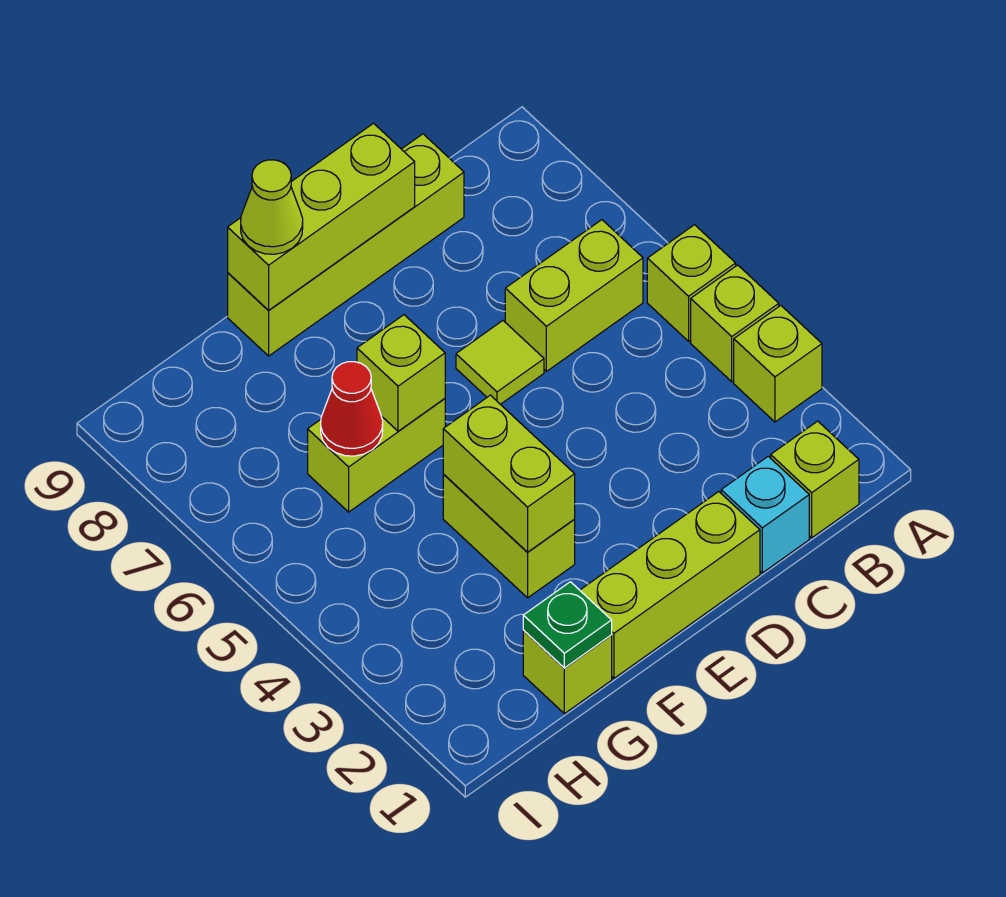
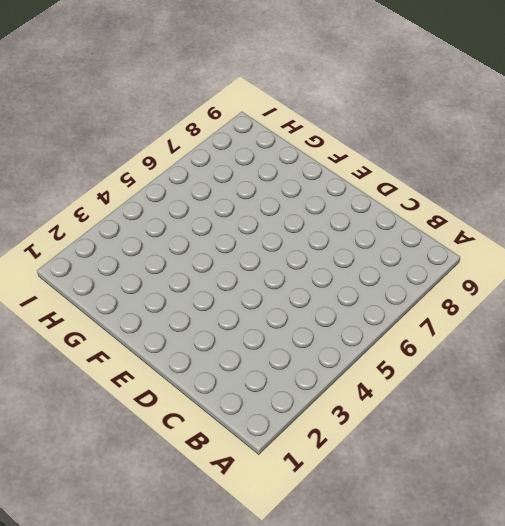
none -> lime 1x1 brick [734,305,822,422]
none -> lime 1x1 brick [691,265,779,382]
none -> lime 1x1 brick [647,225,736,341]

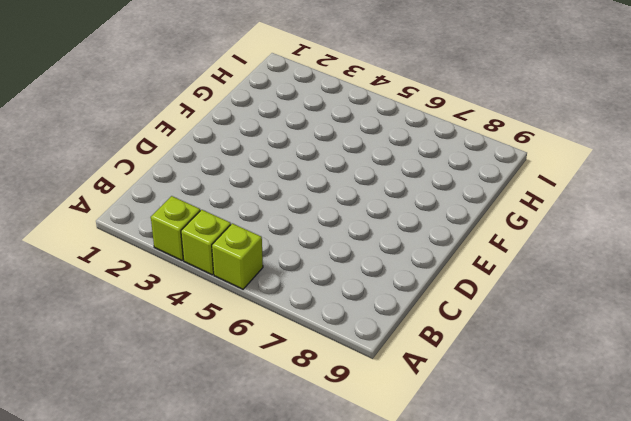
none -> lime 1x1 brick [771,421,859,538]
none -> lime 1x2 brick [505,220,643,371]
none -> cyan 1x1 brick [721,456,809,573]

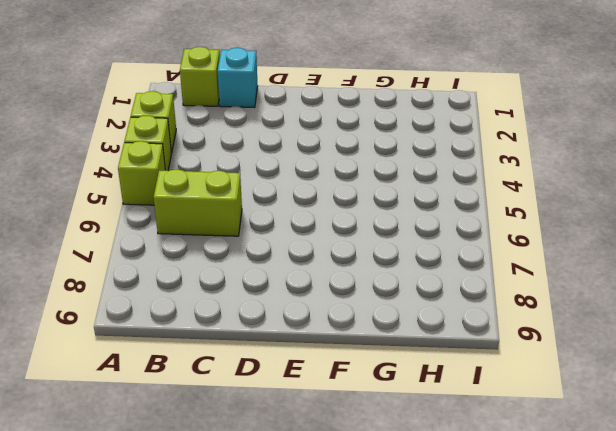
none -> lime 1x4 brick [228,134,464,356]
none -> lime 1x3 brick [580,492,760,678]
none -> lime 1x1 tile [456,321,544,404]

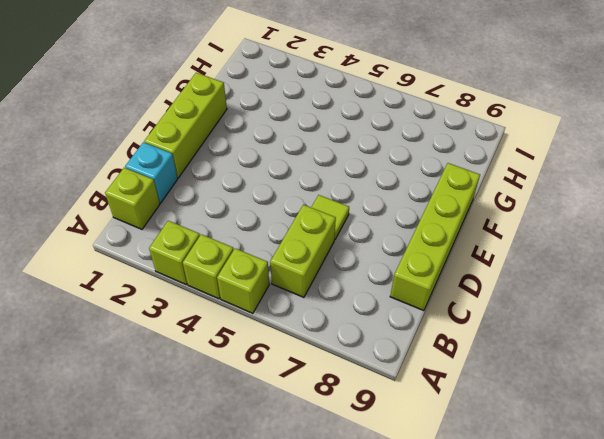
none -> lime 1x2 brick [443,474,575,598]
none -> lime 1x2 brick [308,399,445,512]
none -> lime 1x1 brick [523,631,612,714]

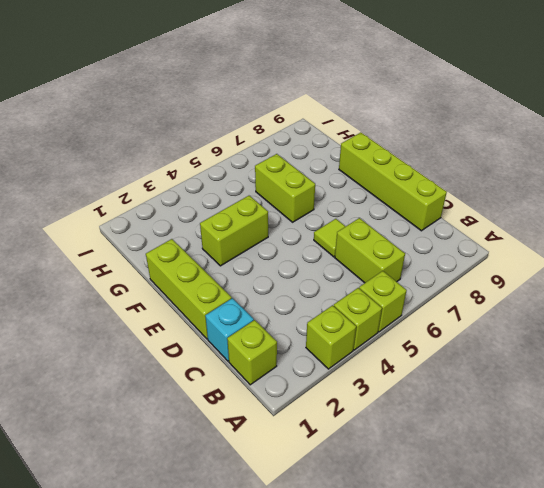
none -> lime 1x1 brick [523,631,612,714]
none -> lime 1x3 brick [228,123,415,310]
none -> lime 1x2 brick [443,395,575,552]

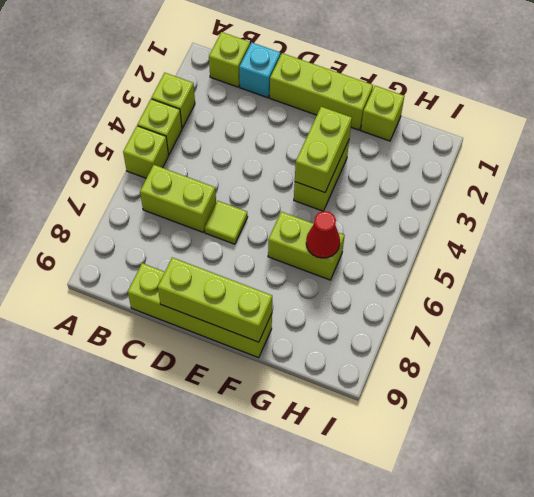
none -> lime 1x1 brick [357,315,445,431]
none -> green 1x1 plate [523,582,612,668]
none -> lime 1x1 cone [241,160,303,254]

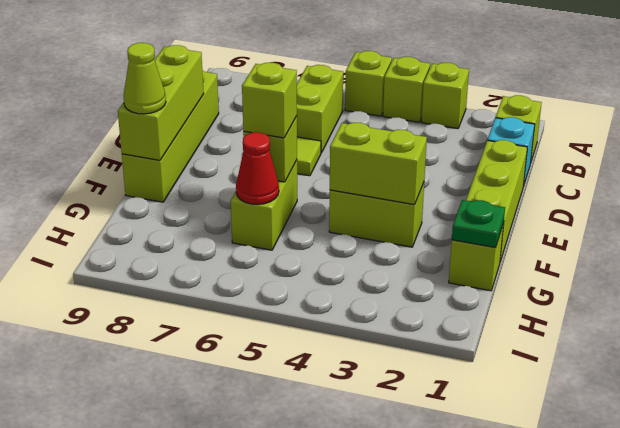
lime 1x1 brick [242,63,297,138] -> none

